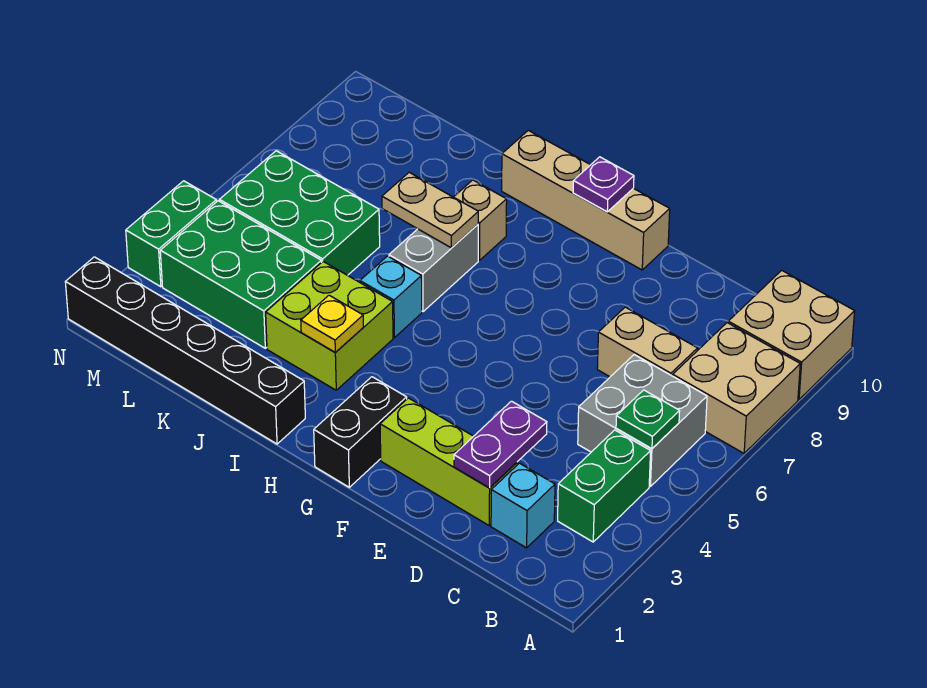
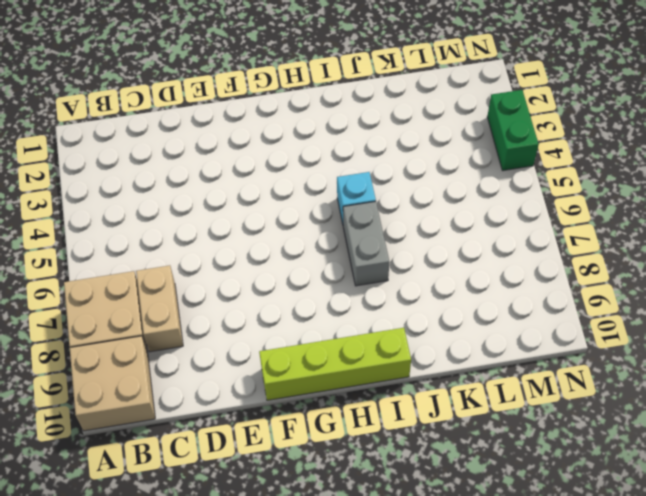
tan 1x2 brick [136,265,183,352] -> tan 1x2 brick turned to [597,307,698,377]
lime 1x4 brick [259,328,411,400] -> tan 1x4 brick [502,130,670,270]
none -> green 1x2 brick [558,430,651,542]
none -> grey 2x2 brick [578,355,707,487]
none -> cyan 1x1 brick [491,463,555,548]

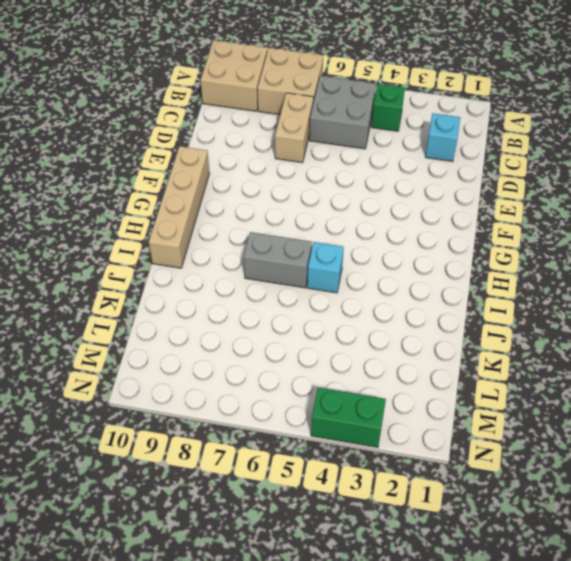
green 1x1 brick [371,84,405,131] -> green 1x2 brick [558,430,651,542]
none -> lime 1x3 brick [380,398,518,525]
none -> black 1x2 brick [314,377,407,487]
none -> black 1x6 brick [65,257,305,444]

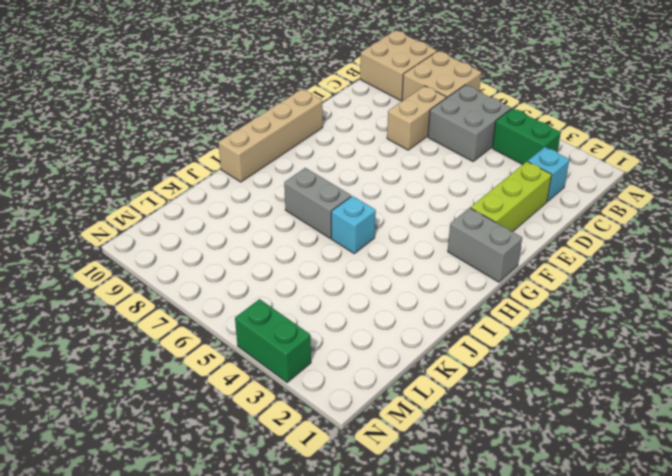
grey 1x2 brick [448,208,522,282] -> black 1x2 brick [314,377,407,487]
none -> black 1x6 brick [65,257,305,444]
none -> lime 2x2 brick [266,262,393,390]
none -> tan 1x1 brick [454,180,507,260]

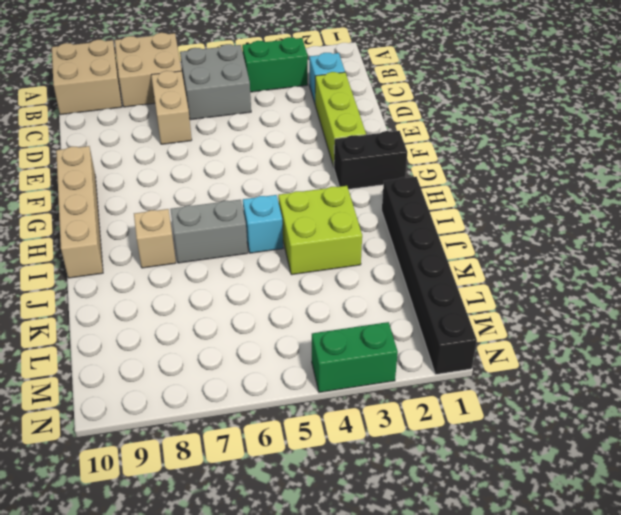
none -> green 2x3 brick [160,201,321,348]
none -> green 2x3 brick [220,151,380,275]
none -> green 1x1 plate [616,390,680,449]

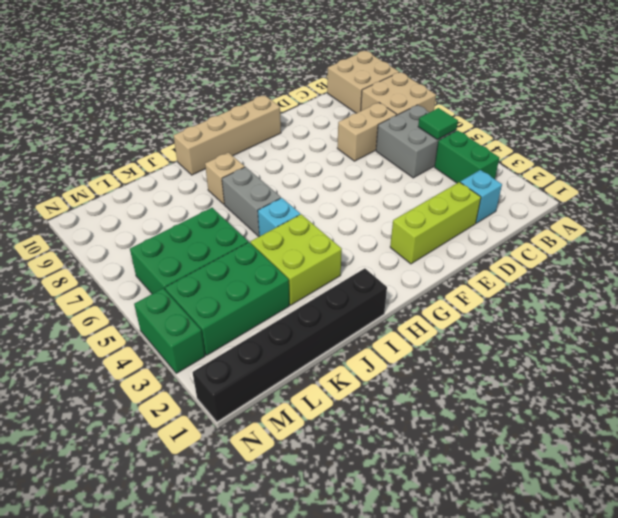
green 1x1 tile [418,108,458,140] -> green 1x1 plate [616,390,680,449]
none -> black 1x2 brick [314,377,407,487]
none -> purple 1x2 plate [454,401,547,488]
none -> purple 1x1 plate [573,157,634,212]

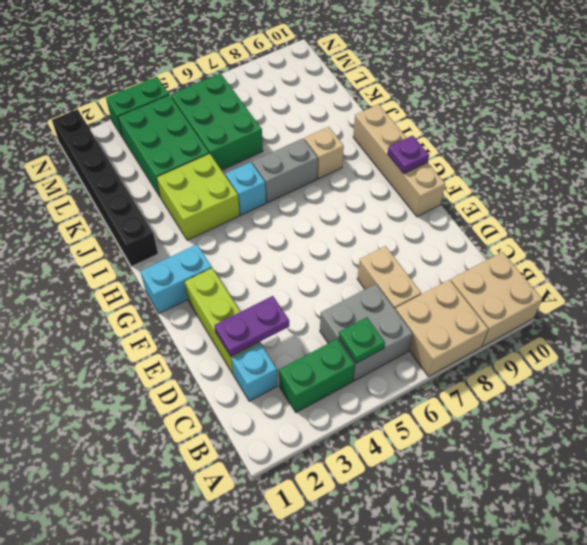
cyan 1x2 brick [140,245,212,313] -> black 1x2 brick [314,377,407,487]
none -> yellow 1x1 plate [301,295,363,352]
none -> tan 1x2 plate [382,172,478,248]

